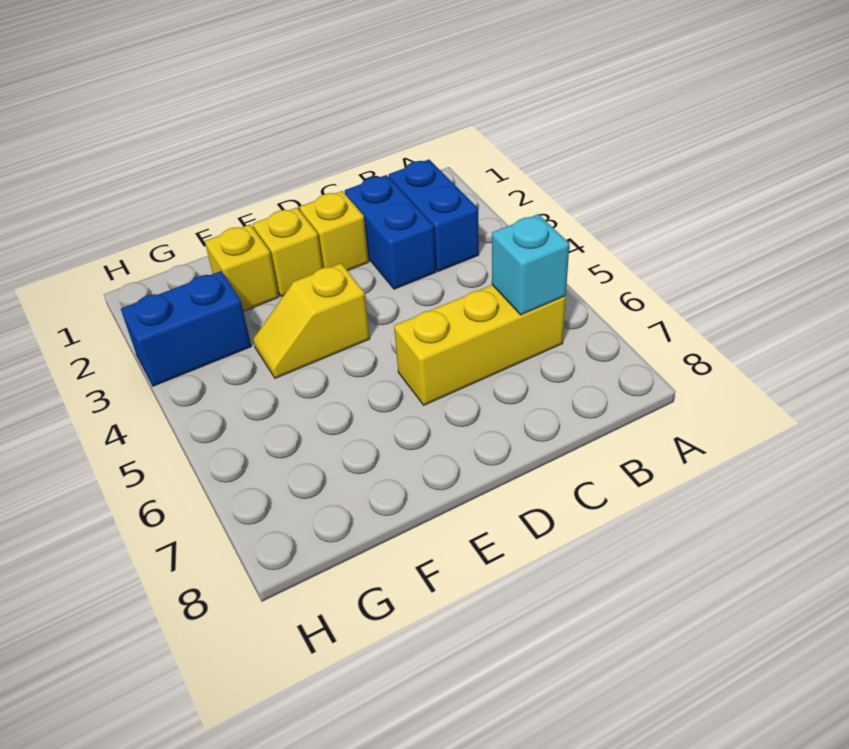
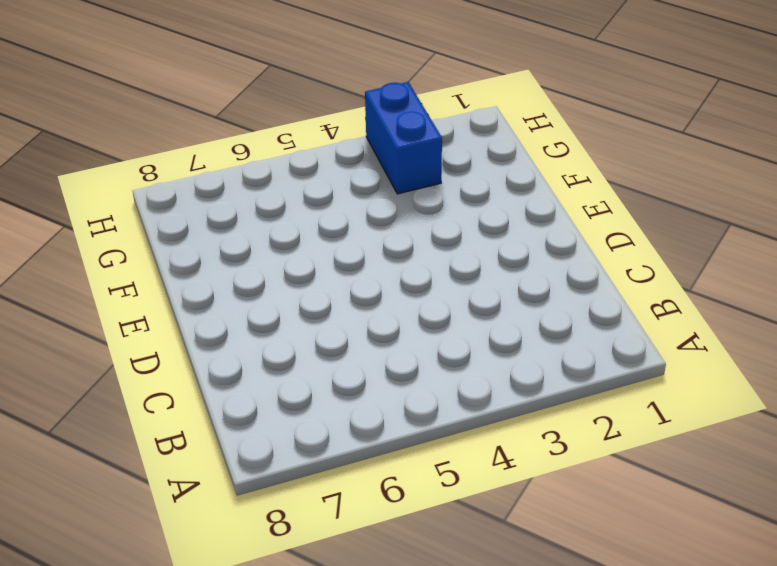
none -> blue 1x2 brick [389,160,479,272]
none -> yellow 1x3 brick [394,285,566,405]

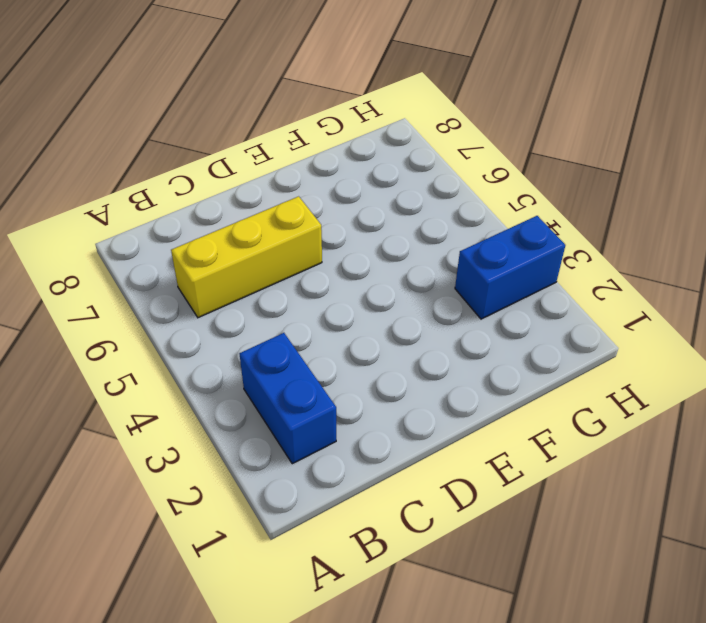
none -> blue 1x2 brick [345,175,436,289]
none -> yellow 1x1 brick [299,191,369,271]

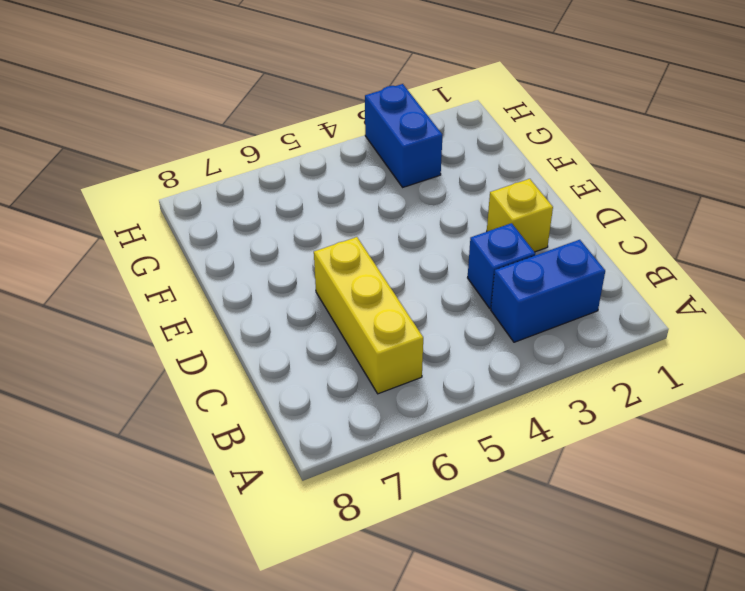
blue 1x1 brick [468,223,535,308] -> blue 1x2 brick [345,175,436,289]
none -> yellow 1x1 brick [253,208,323,296]
none -> yellow 1x2 slope [253,263,370,378]

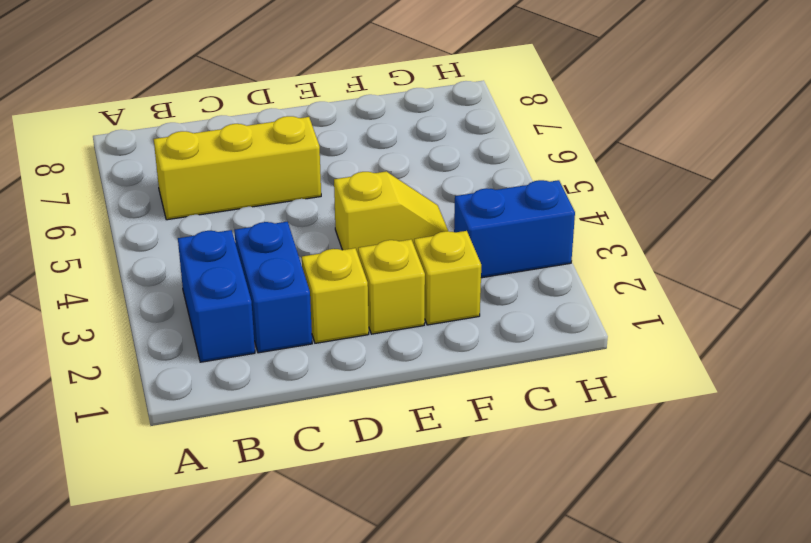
none -> cyan 1x1 brick [492,214,569,315]

